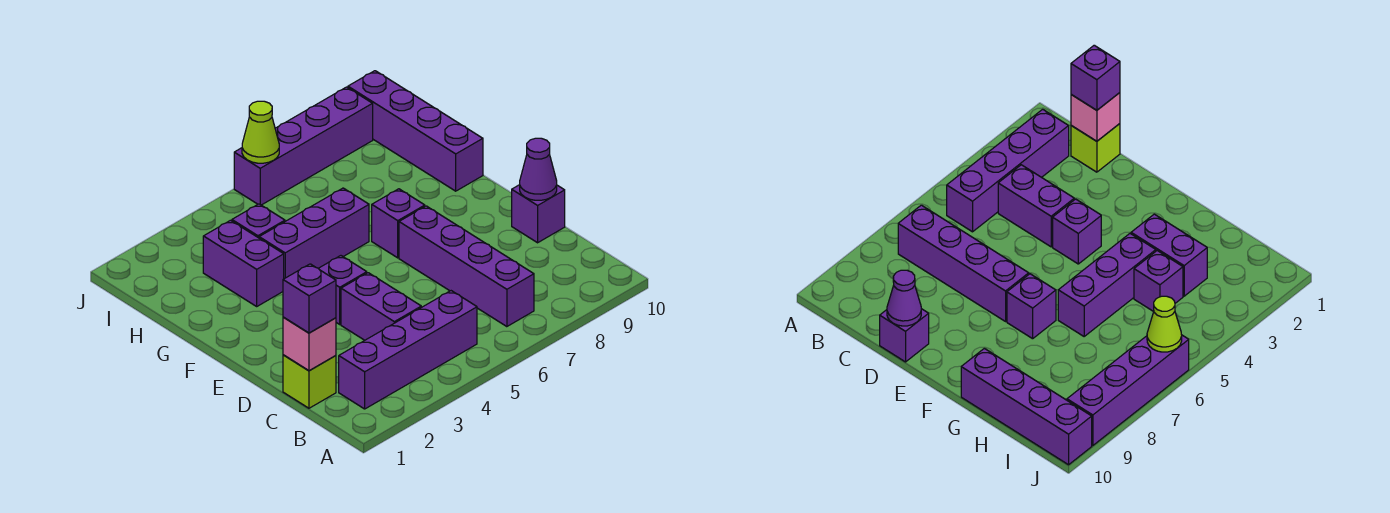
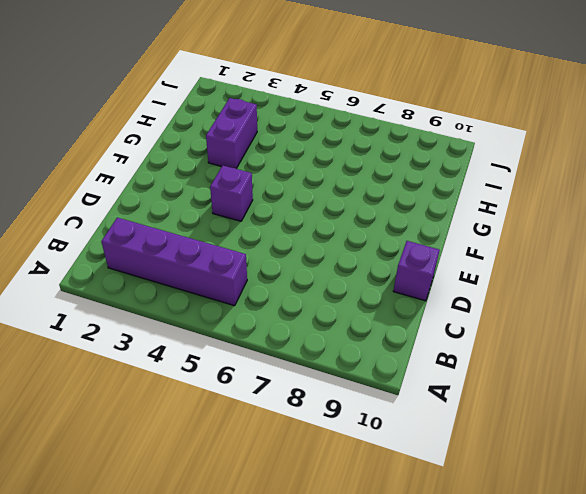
none -> purple 1x4 brick [399,206,534,327]
none -> lime 1x1 brick [283,355,336,408]
none -> purple 1x2 brick [341,273,421,340]

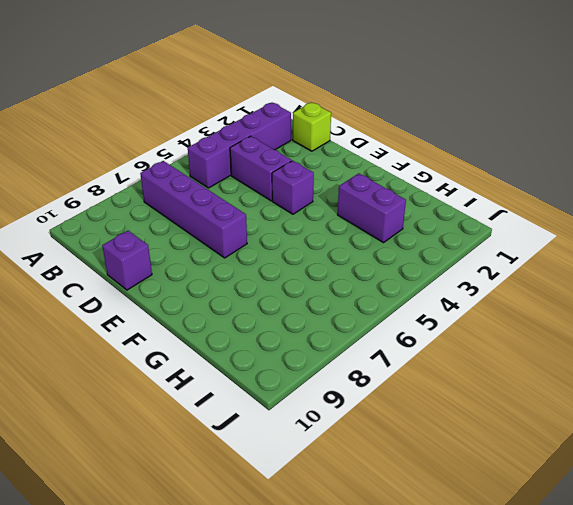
none -> purple 1x1 brick [372,189,425,258]
none -> purple 1x3 brick [259,188,369,279]
none -> purple 1x4 brick [348,71,483,191]

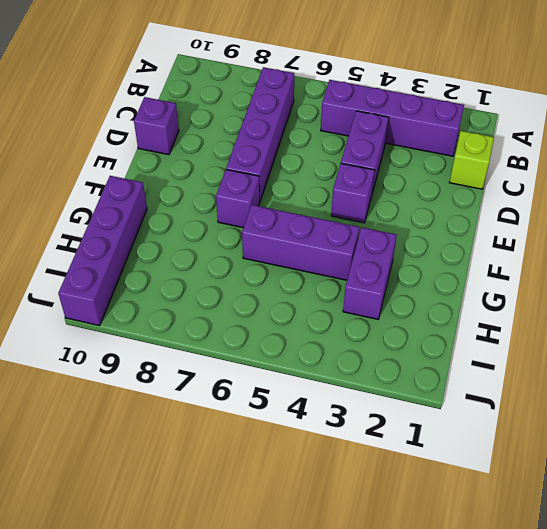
none -> purple 1x1 brick [232,204,285,238]
none -> purple 1x4 brick [234,87,373,205]
none -> pink 1x1 brick [283,317,336,371]

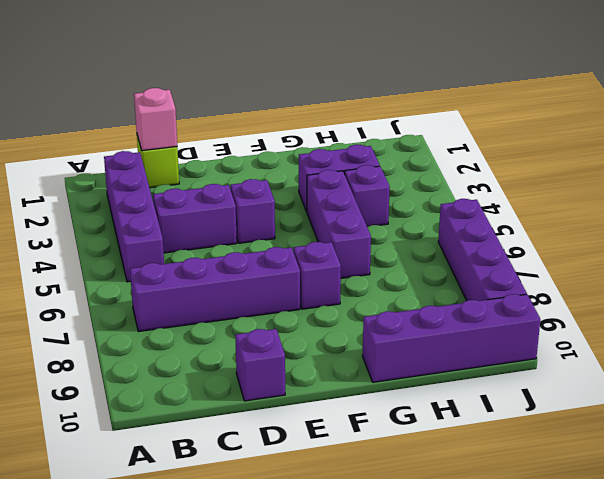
none -> purple 1x1 cone [520,138,557,200]
none -> lime 1x1 cone [242,101,279,163]
none -> purple 1x1 brick [283,264,336,333]

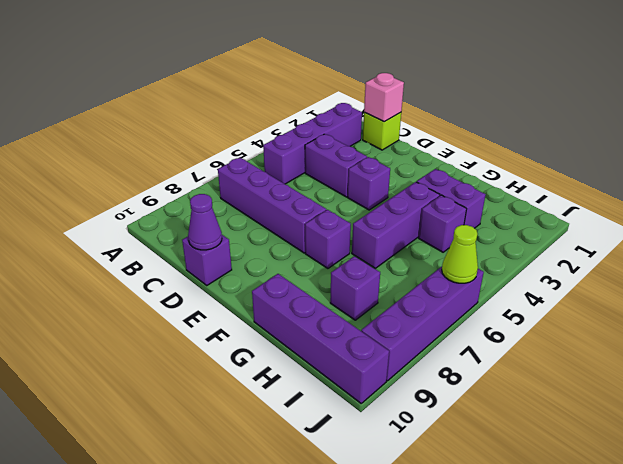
purple 1x1 brick [330,256,380,320] -> purple 1x1 brick moved to [283,264,336,333]

